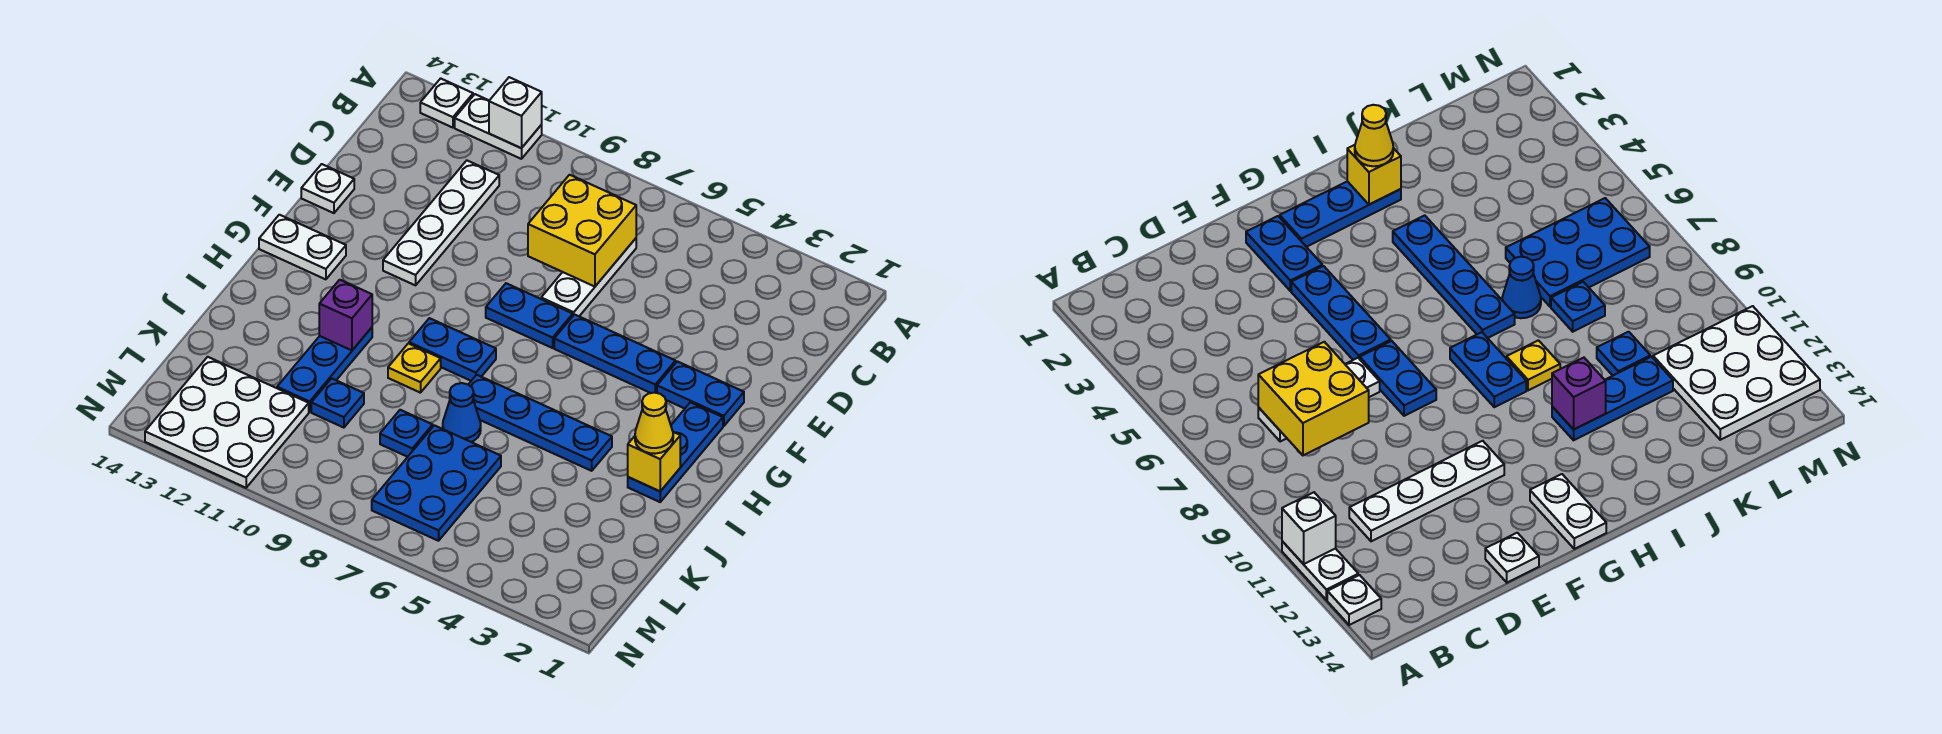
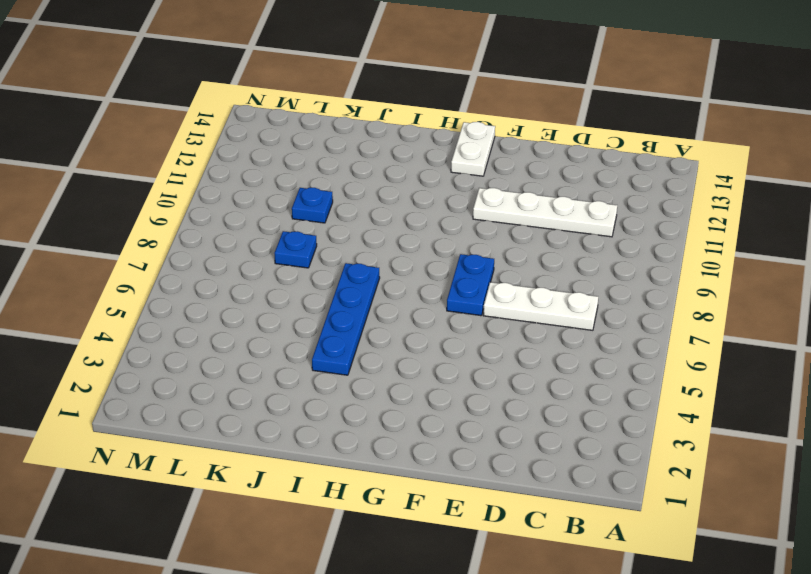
none -> white 1x2 plate [455,94,542,159]
none -> white 1x1 plate [420,78,473,128]
none -> white 1x1 plate [301,164,354,213]

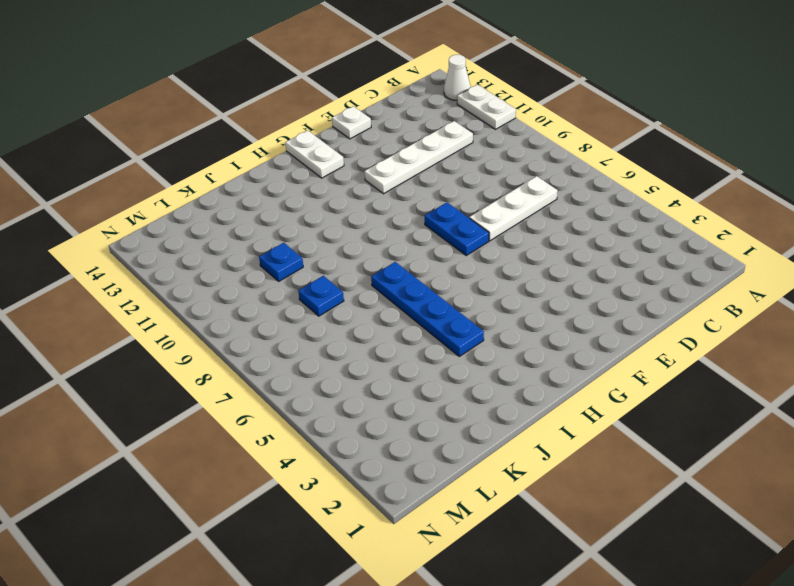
white 1x1 cone [444,55,471,100] -> white 1x1 plate [420,78,473,128]
none -> blue 1x2 plate [657,361,744,426]
none -> blue 1x3 plate [554,315,676,393]
none -> blue 1x3 plate [628,402,723,502]

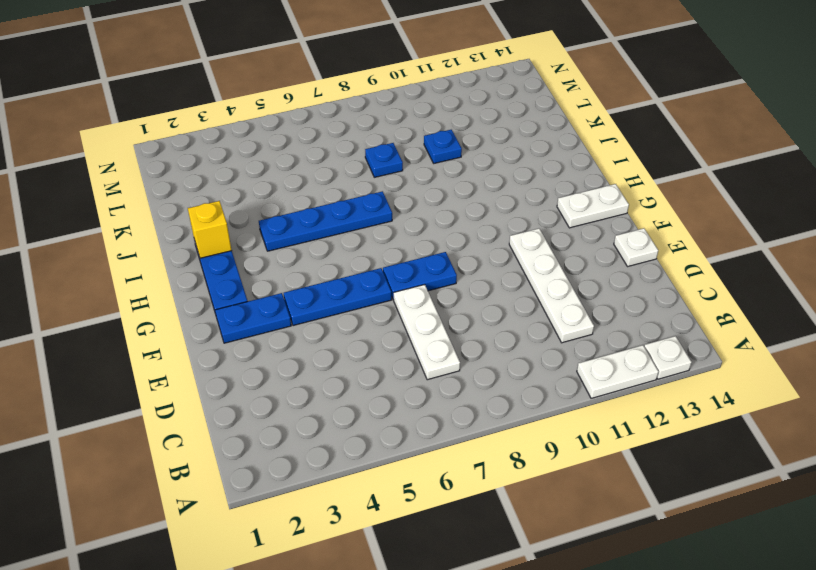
none -> blue 1x2 plate [409,318,496,381]
none -> yellow 1x1 plate [388,344,441,393]
none -> blue 1x3 plate [277,328,372,412]

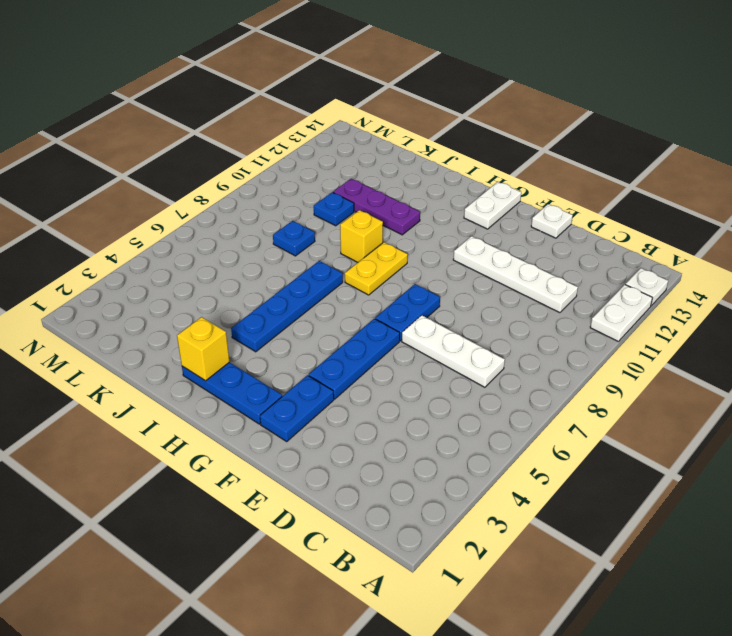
yellow 1x2 plate [345,242,408,295] -> blue 1x2 plate [409,318,496,381]
yellow 1x1 brick [340,210,383,262] -> yellow 1x1 plate [388,344,441,393]
purple 1x3 plate [333,179,420,235] -> blue 1x3 plate [277,328,372,412]
none -> blue 1x1 cone [443,383,481,442]
none -> blue 2x3 plate [372,425,501,541]
none -> white 3x3 plate [145,357,309,488]

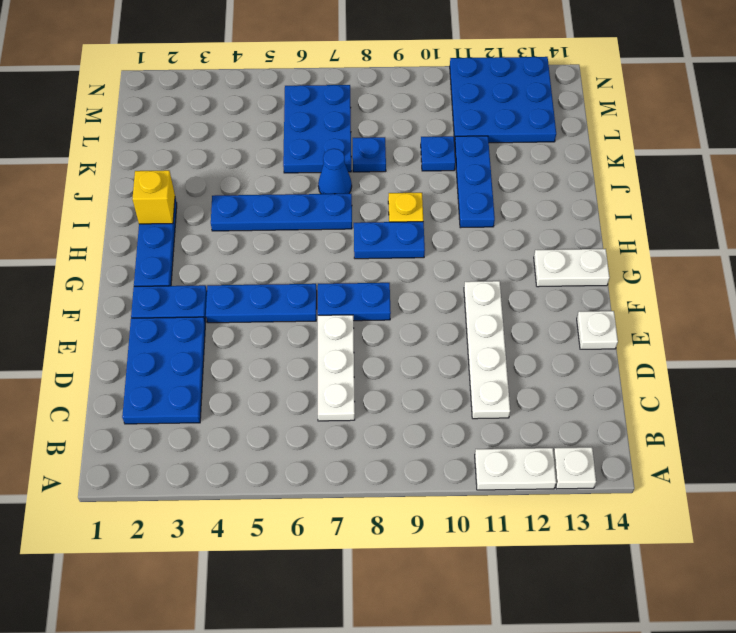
blue 2x3 plate [122,317,205,424] -> none
blue 3x3 plate [450,57,556,143] -> white 3x3 plate [145,357,309,488]
none -> white 1x1 brick [489,77,542,148]
none -> yellow 2x2 brick [528,175,636,287]
none -> purple 1x1 brick [319,280,372,350]

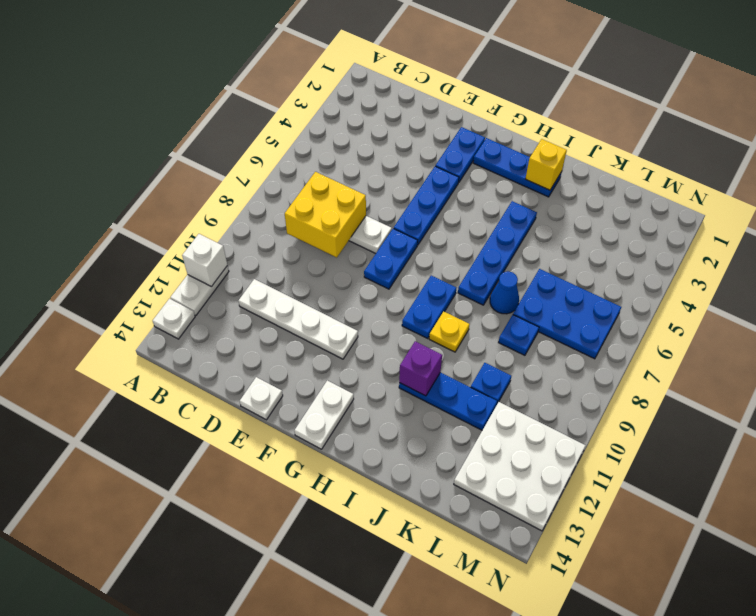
none -> yellow 1x1 cone [635,393,673,454]

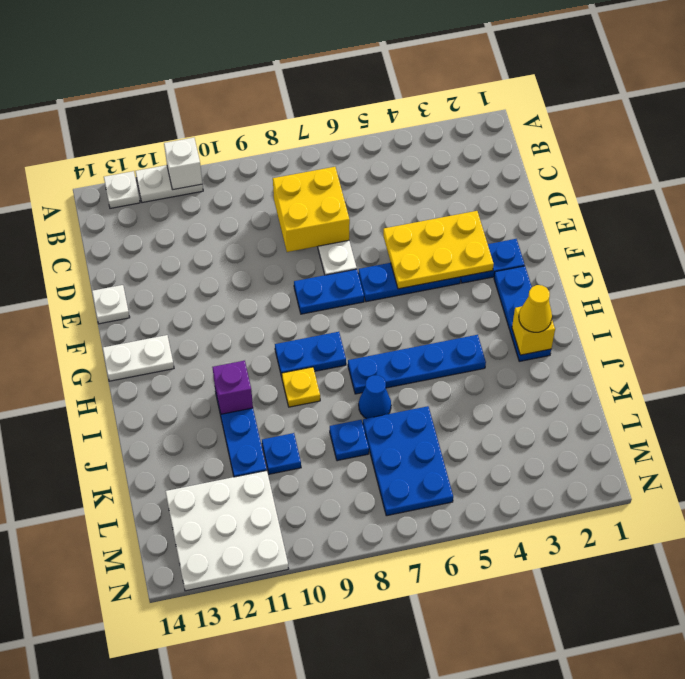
yellow 2x3 plate [383,211,494,289] -> none
none -> white 1x4 plate [383,161,499,285]

